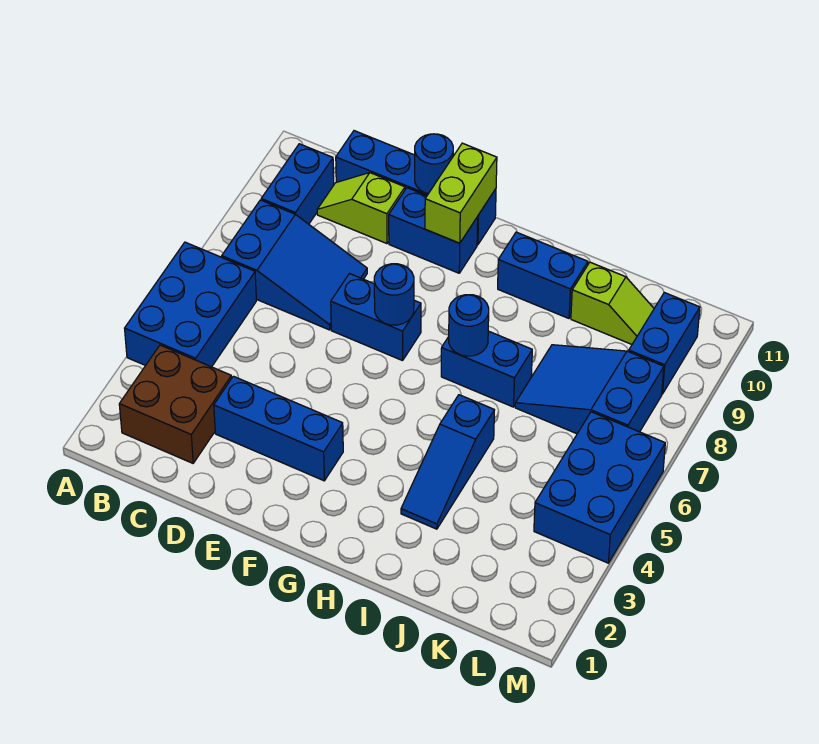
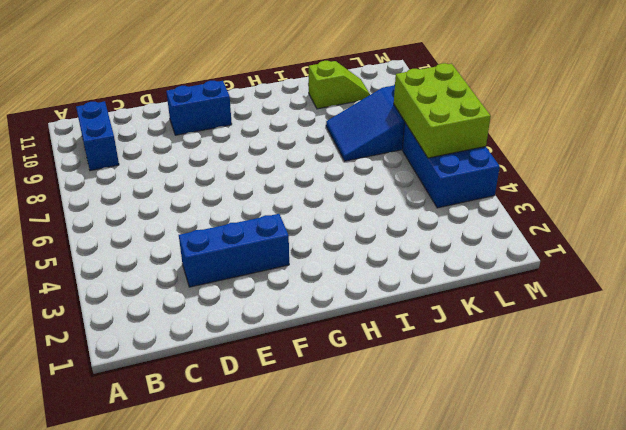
lime 2x3 brick [394,63,491,158] -> none
none -> blue 2x3 brick [125,242,256,367]
none -> brown 2x2 brick [119,345,232,463]
none -> blue 2x3 slope [222,200,367,330]

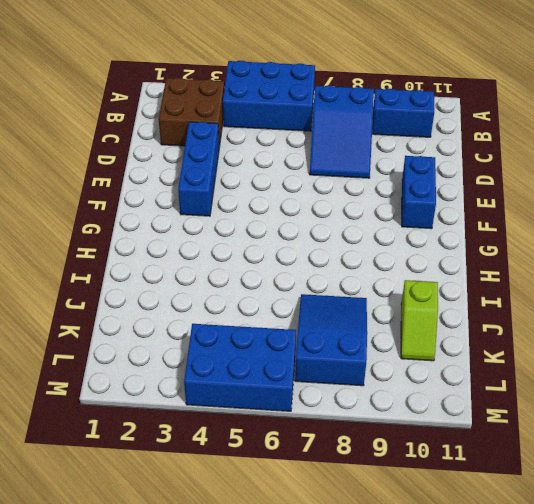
none -> lime 1x2 slope [317,173,405,244]
none -> blue 1x4 brick [336,131,496,245]
none -> blue 1x2 brick [331,274,421,361]

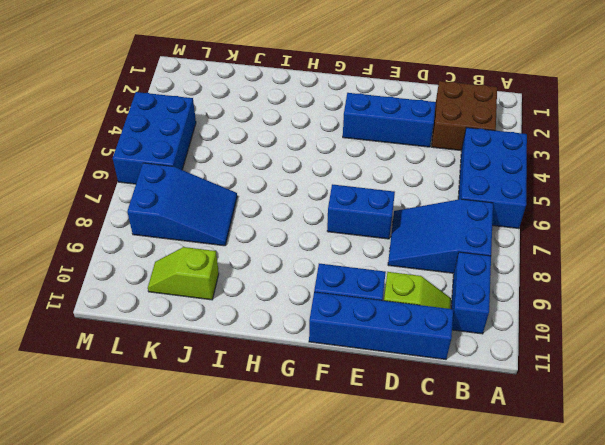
none -> blue 1x2 brick [441,331,532,407]
none -> blue 1x2 brick [498,232,588,318]
none -> blue 1x3 slope [401,395,494,529]

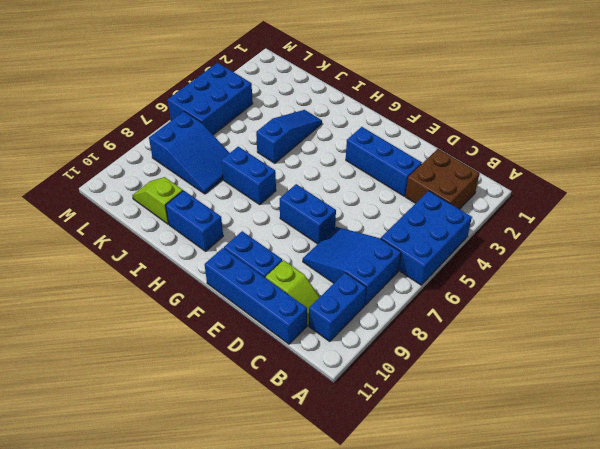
none -> blue 1x2 brick [629,293,700,394]
none -> blue 1x1 round brick [415,134,453,194]
none -> blue 1x1 round brick [374,264,414,325]

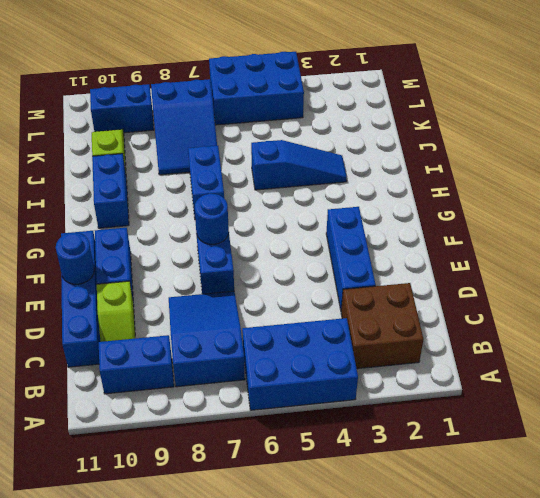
none -> lime 1x2 brick [425,143,497,243]
none -> blue 1x1 round brick [449,295,489,356]

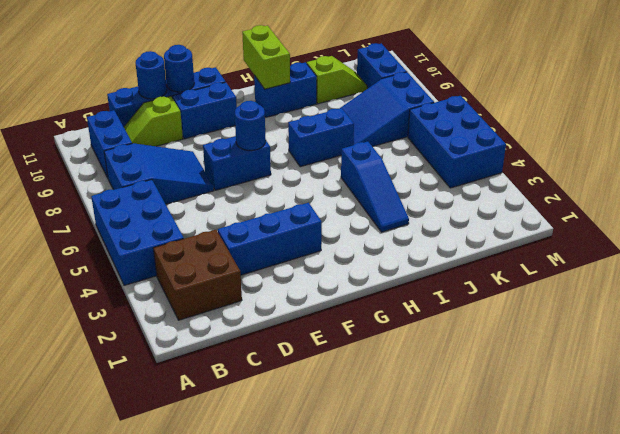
blue 1x1 round brick [135,51,167,99] -> blue 1x1 round brick moved to [449,295,489,356]
lime 1x2 brick [242,25,290,89] -> lime 1x2 brick moved to [425,143,497,243]

